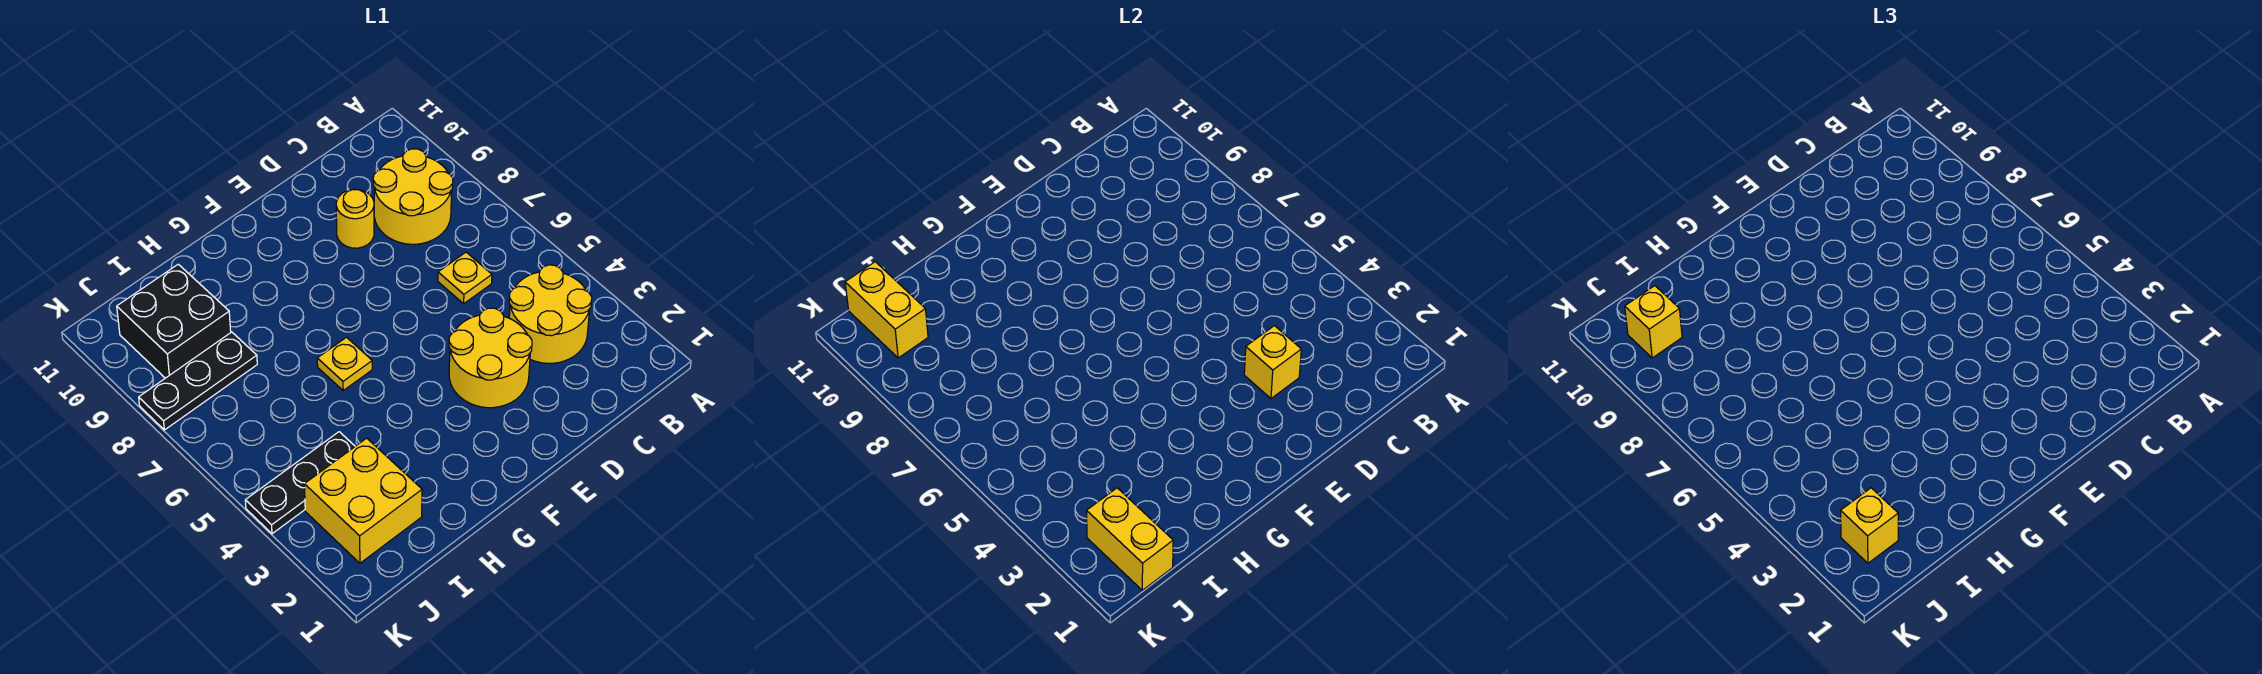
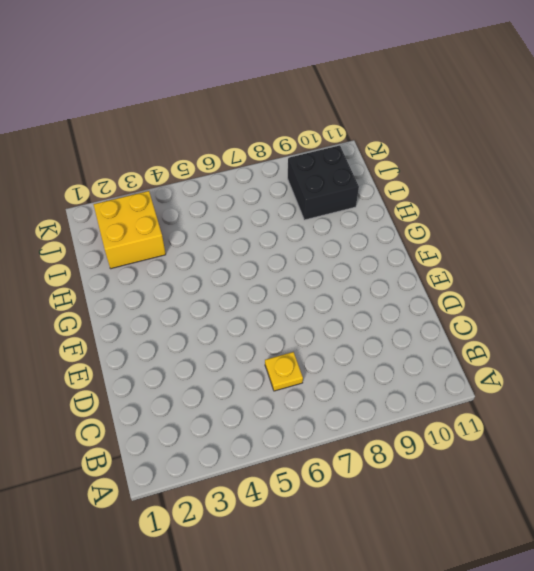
none -> yellow 2x2 round brick [509,265,592,363]
none -> yellow 2x2 round brick [373,149,453,244]
none -> yellow 2x2 round brick [449,308,532,408]

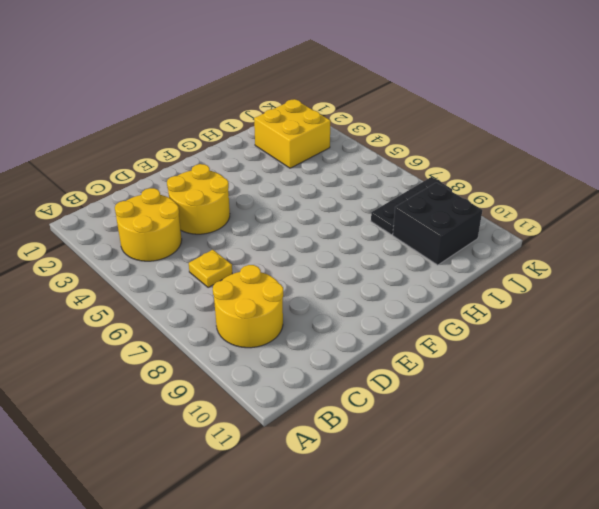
none -> yellow 1x1 round brick [336,189,374,248]
none -> yellow 1x1 plate [317,337,372,390]
none -> black 1x3 plate [245,432,355,534]

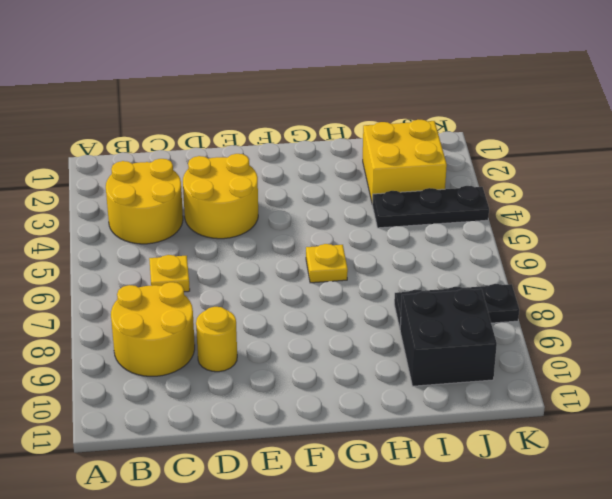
none -> yellow 1x1 brick [1244,326,1301,398]
none -> yellow 1x2 brick [1087,488,1173,590]
none -> yellow 1x2 brick [845,262,928,358]

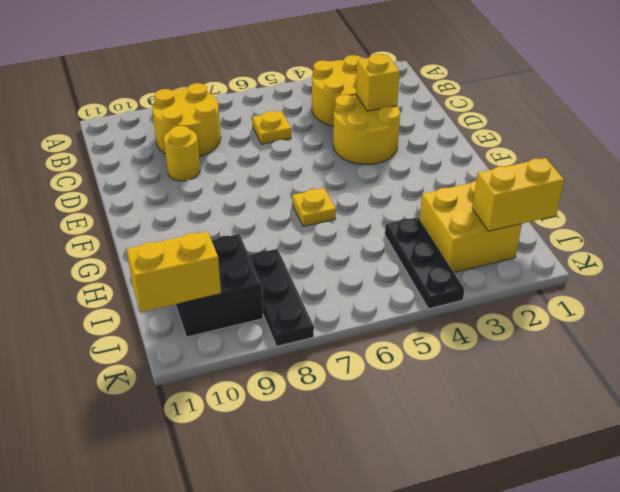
none -> yellow 1x1 brick [1841,488,1898,563]
none -> yellow 1x1 brick [1625,286,1682,358]

